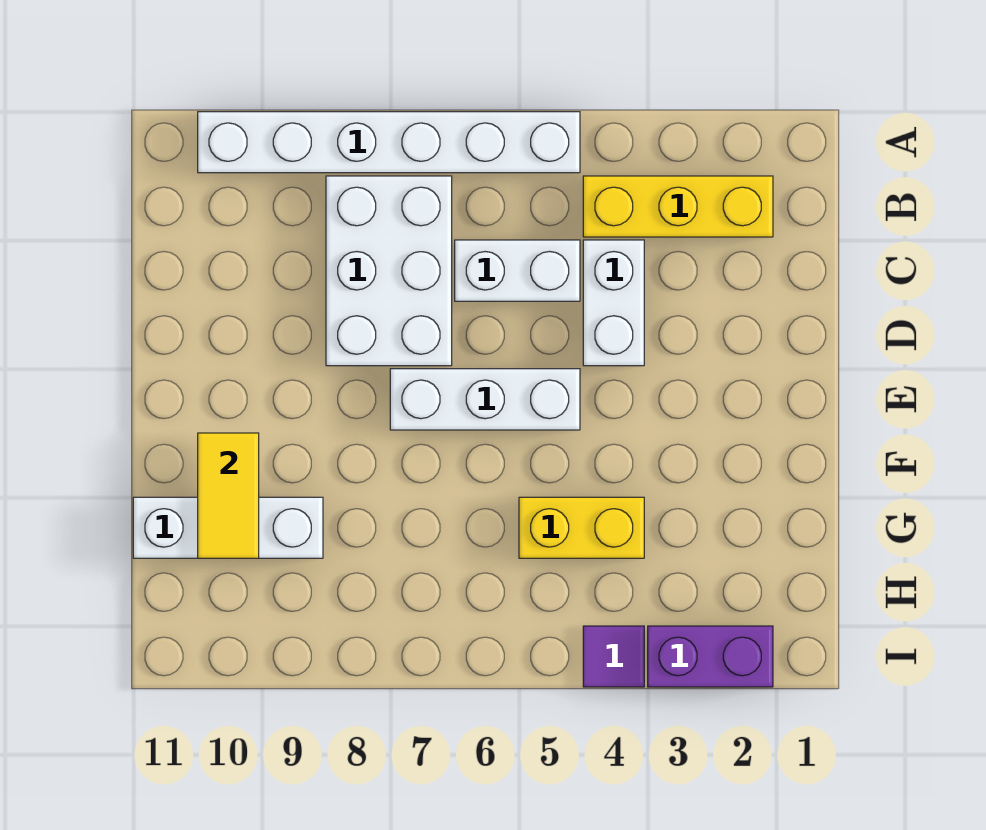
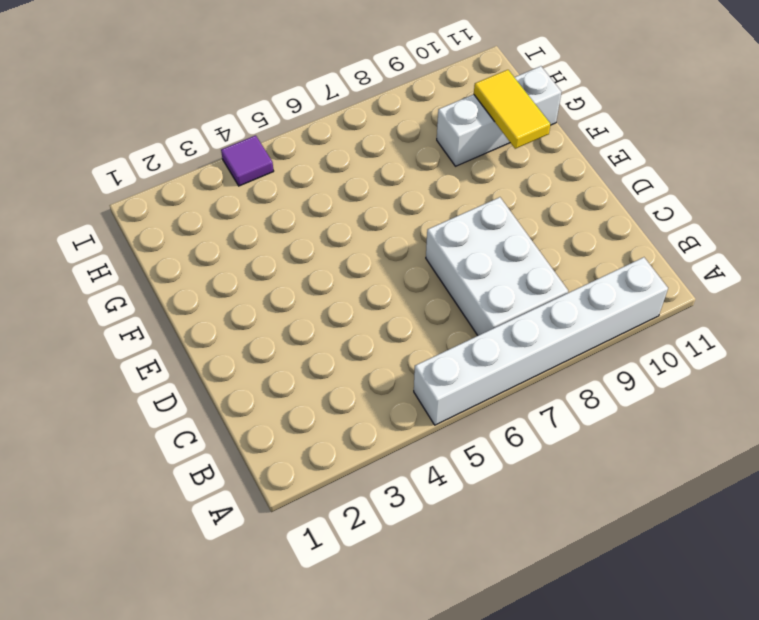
none -> yellow 1x3 brick [583,176,773,237]
none -> white 1x2 brick [583,240,644,366]

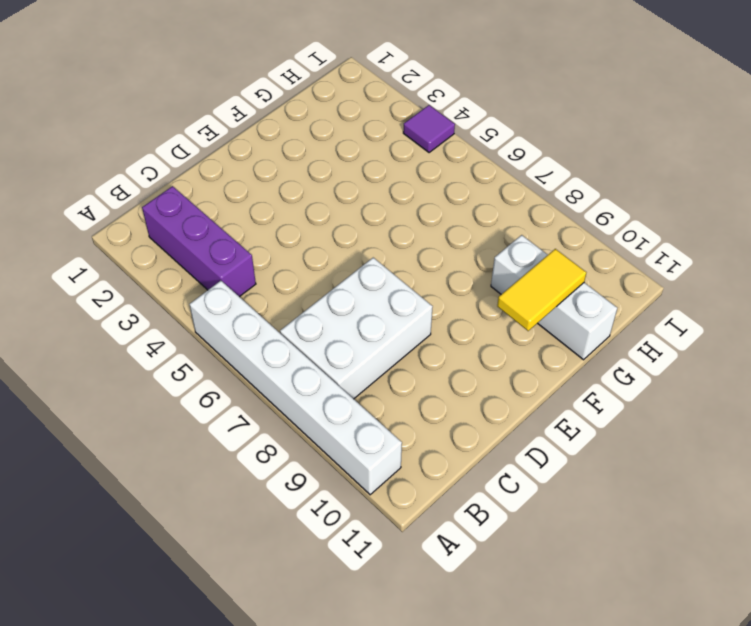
purple 1x3 brick [142,186,256,297] -> yellow 1x3 brick [583,176,773,237]
none -> white 1x2 brick [583,240,644,366]
none -> white 1x2 brick [455,240,580,301]

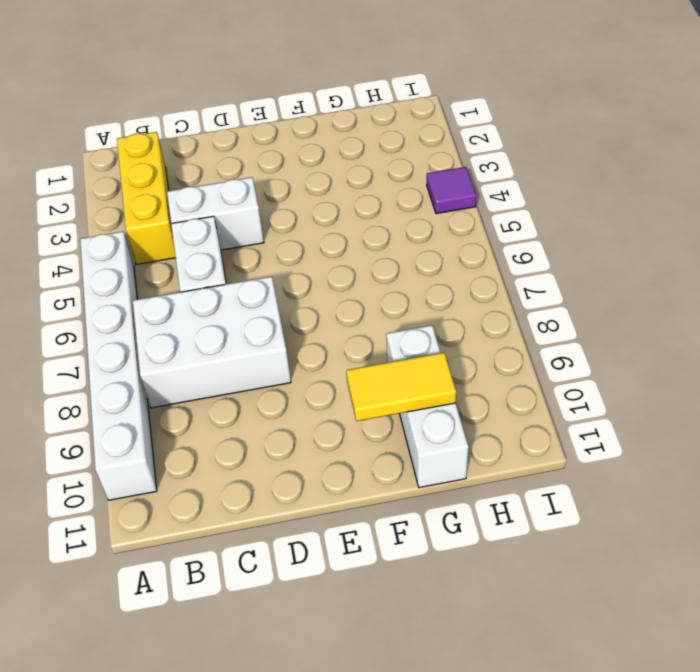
none -> white 1x3 brick [390,369,580,430]
none -> yellow 1x2 brick [519,497,644,558]

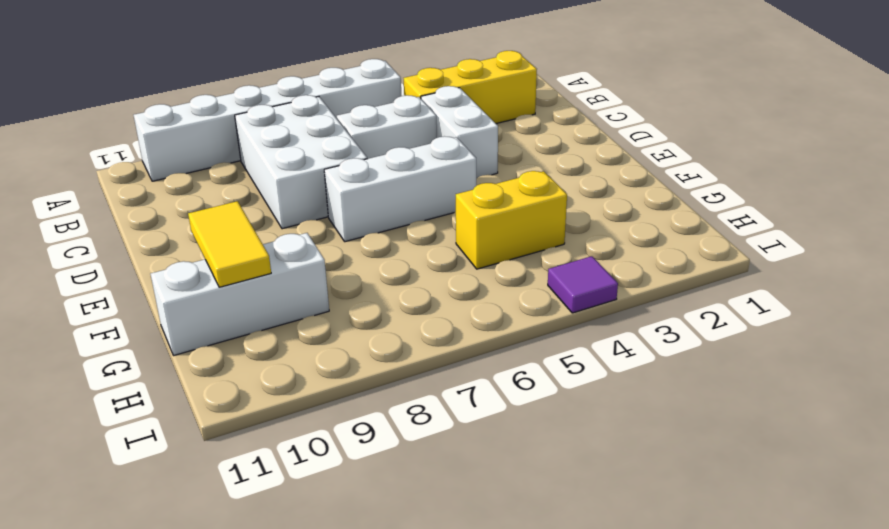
none -> purple 1x2 brick [648,626,773,687]

